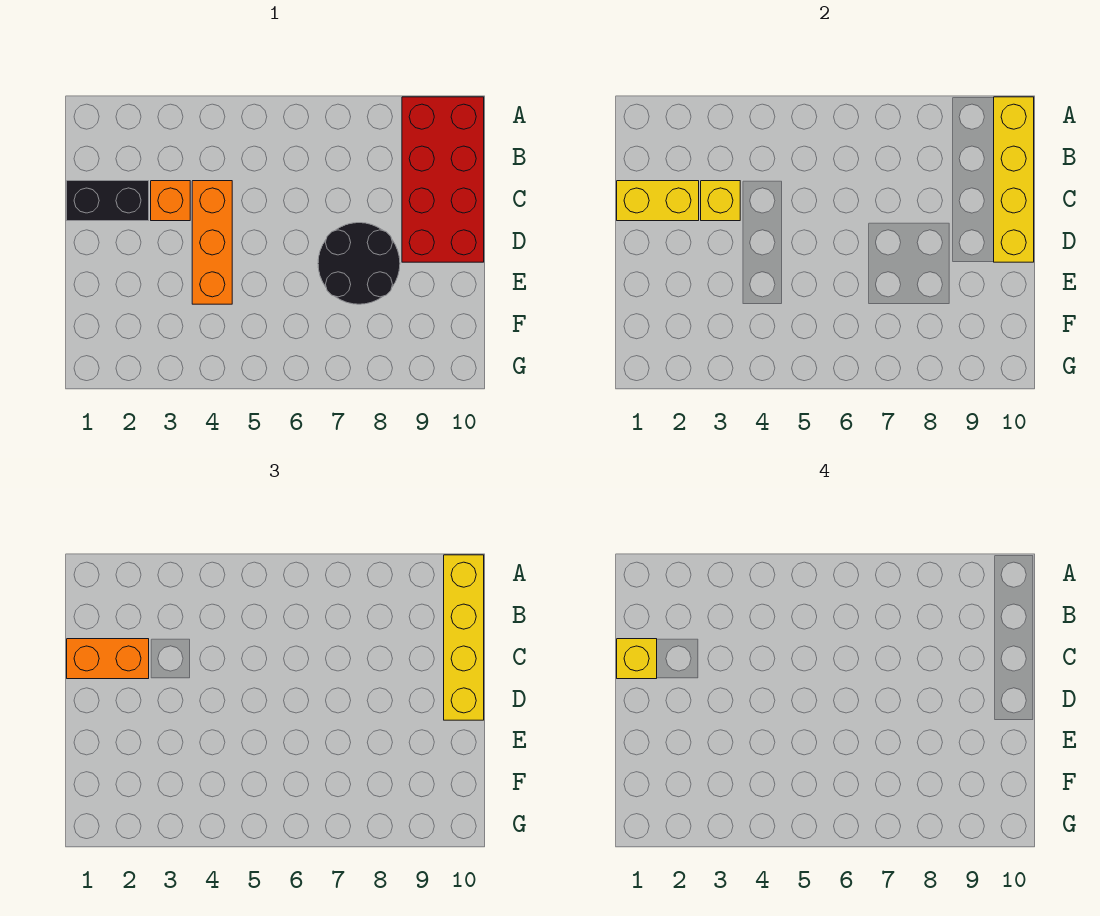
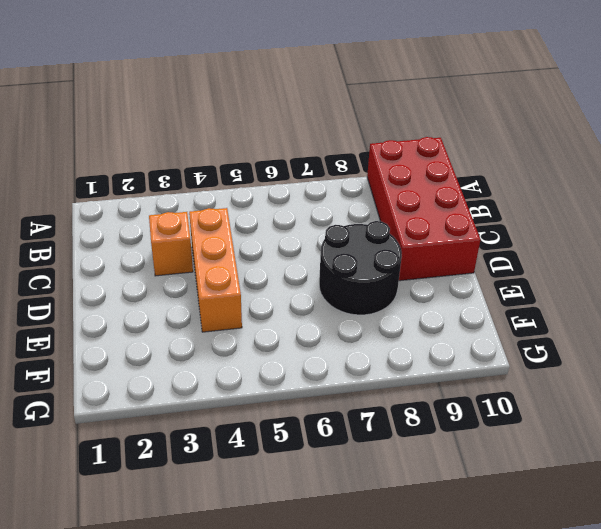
none -> black 1x2 brick [67,181,149,221]
none -> yellow 1x4 brick [994,97,1034,262]

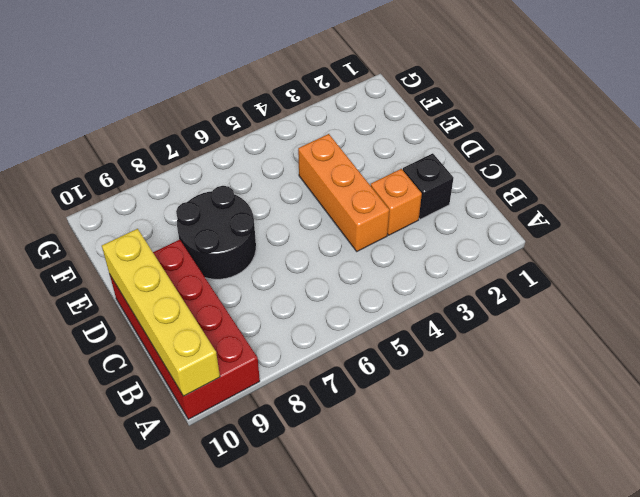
black 1x1 brick [403,153,453,219] -> black 1x2 brick [67,181,149,221]
none -> yellow 1x2 brick [617,181,699,221]
none -> yellow 1x1 brick [701,181,740,221]

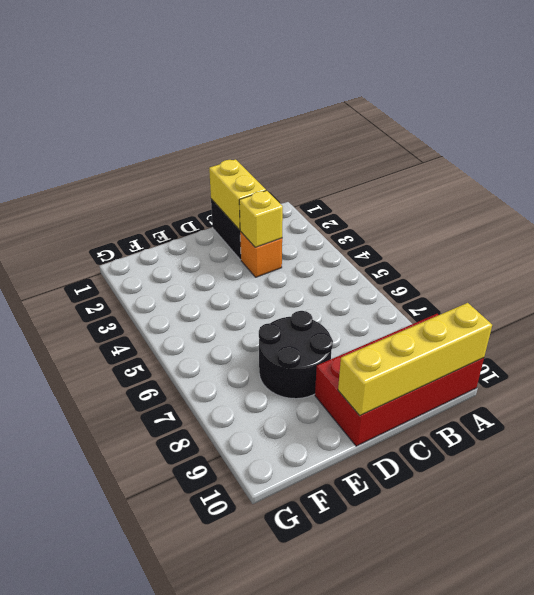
none -> orange 1x3 brick [192,181,232,304]
none -> yellow 1x4 brick [444,555,484,720]

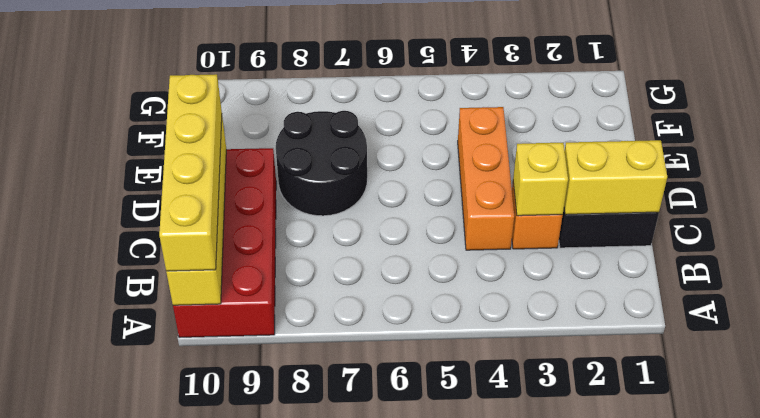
none -> orange 1x2 brick [67,639,149,679]
none -> yellow 1x1 brick [617,639,657,679]

